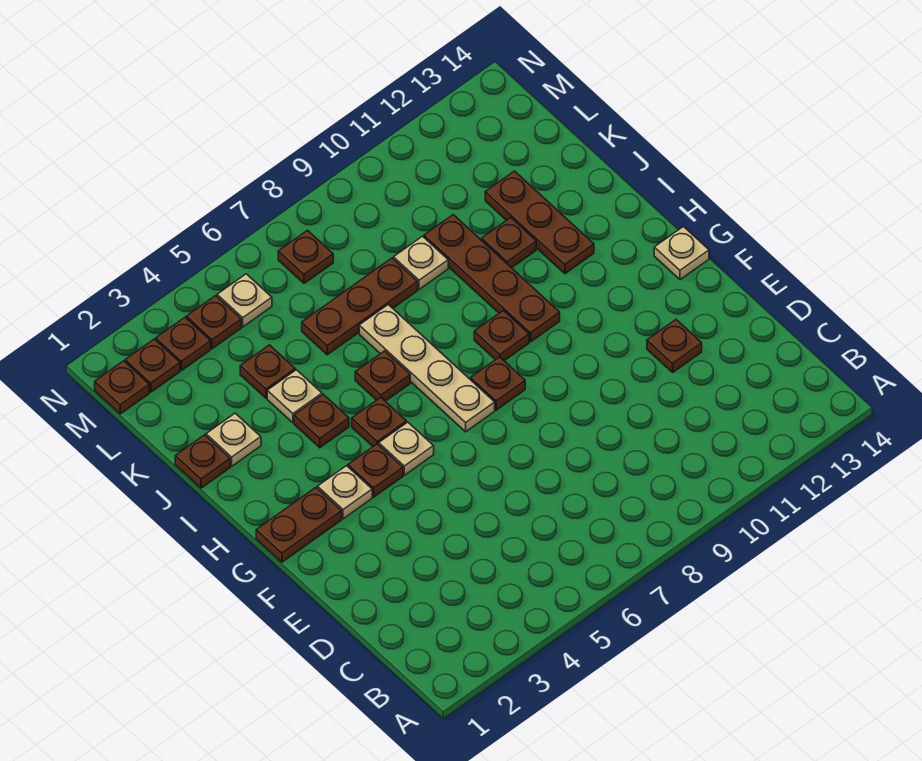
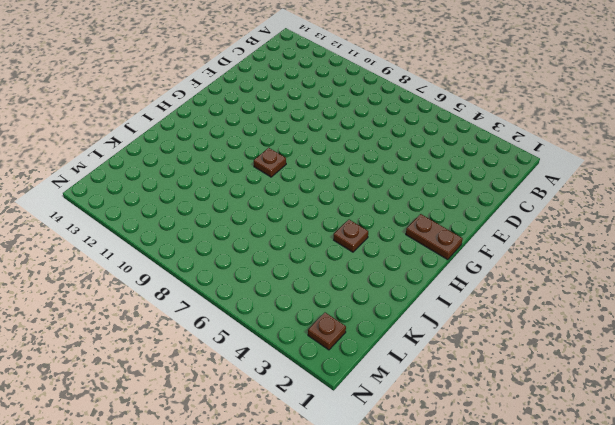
none -> brown 1x1 plate [647,320,702,372]
none -> tan 1x1 plate [317,466,372,519]
none -> brown 1x1 plate [348,444,403,497]

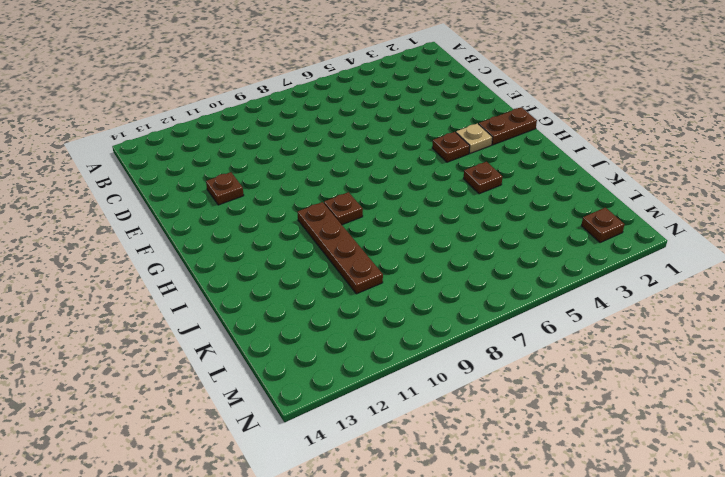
none -> tan 1x1 plate [379,422,434,475]
none -> tan 1x4 plate [359,305,495,432]
none -> brown 1x1 plate [471,357,525,410]

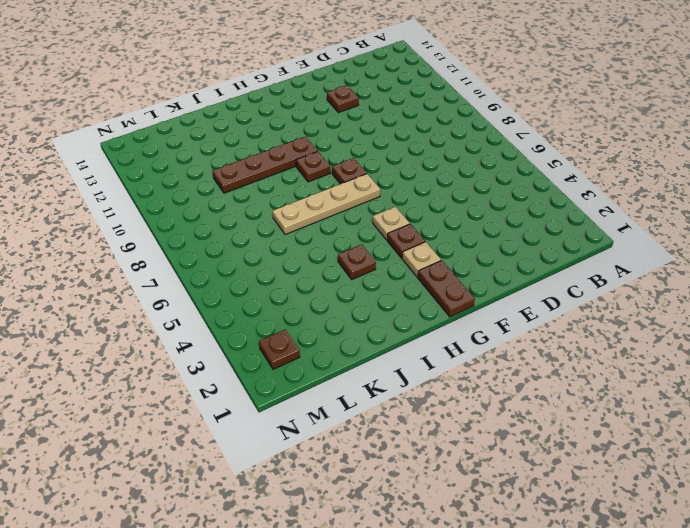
none -> tan 1x1 plate [654,227,709,280]
none -> brown 1x1 plate [352,398,407,446]
none -> brown 1x1 plate [355,351,410,401]

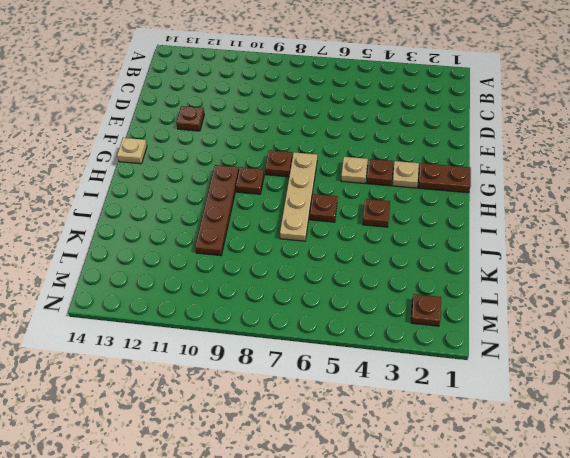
none -> brown 1x1 plate [352,398,407,446]
none -> brown 1x3 plate [485,171,594,274]
none -> brown 1x1 plate [175,435,230,488]

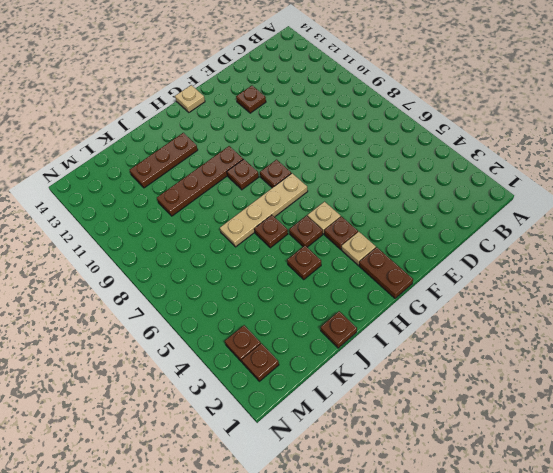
none -> tan 1x1 plate [206,413,261,466]
none -> tan 1x1 plate [267,370,322,423]
none -> brown 1x1 plate [482,218,536,268]

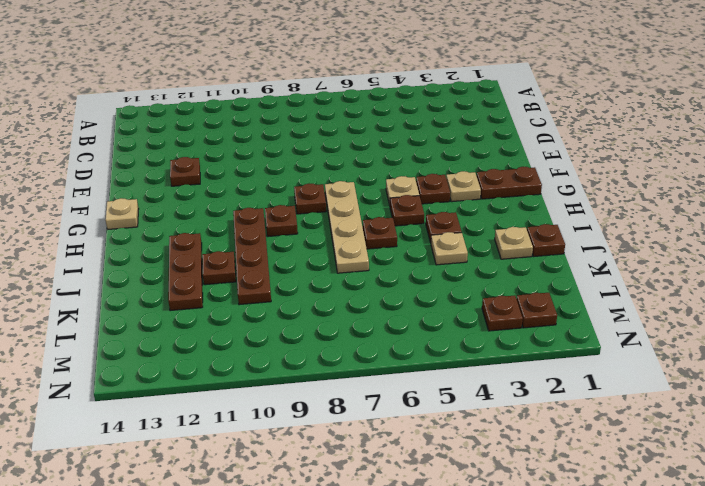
none -> brown 1x1 plate [240,345,295,398]
none -> brown 1x3 plate [302,258,418,355]
none -> tan 1x1 plate [393,236,448,289]

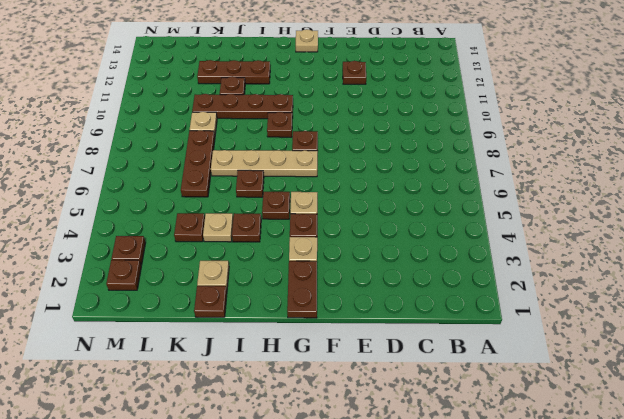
none -> brown 1x1 plate [95,361,149,414]
none -> brown 1x1 plate [186,296,241,349]
none -> tan 1x1 plate [217,274,272,327]

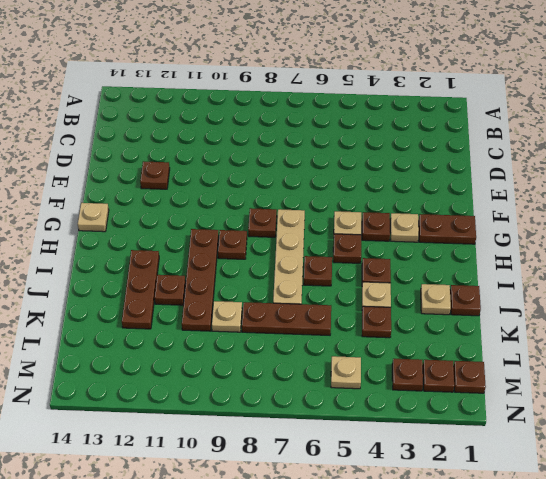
none -> brown 1x1 plate [186,296,241,349]
none -> brown 1x1 plate [278,230,333,283]

